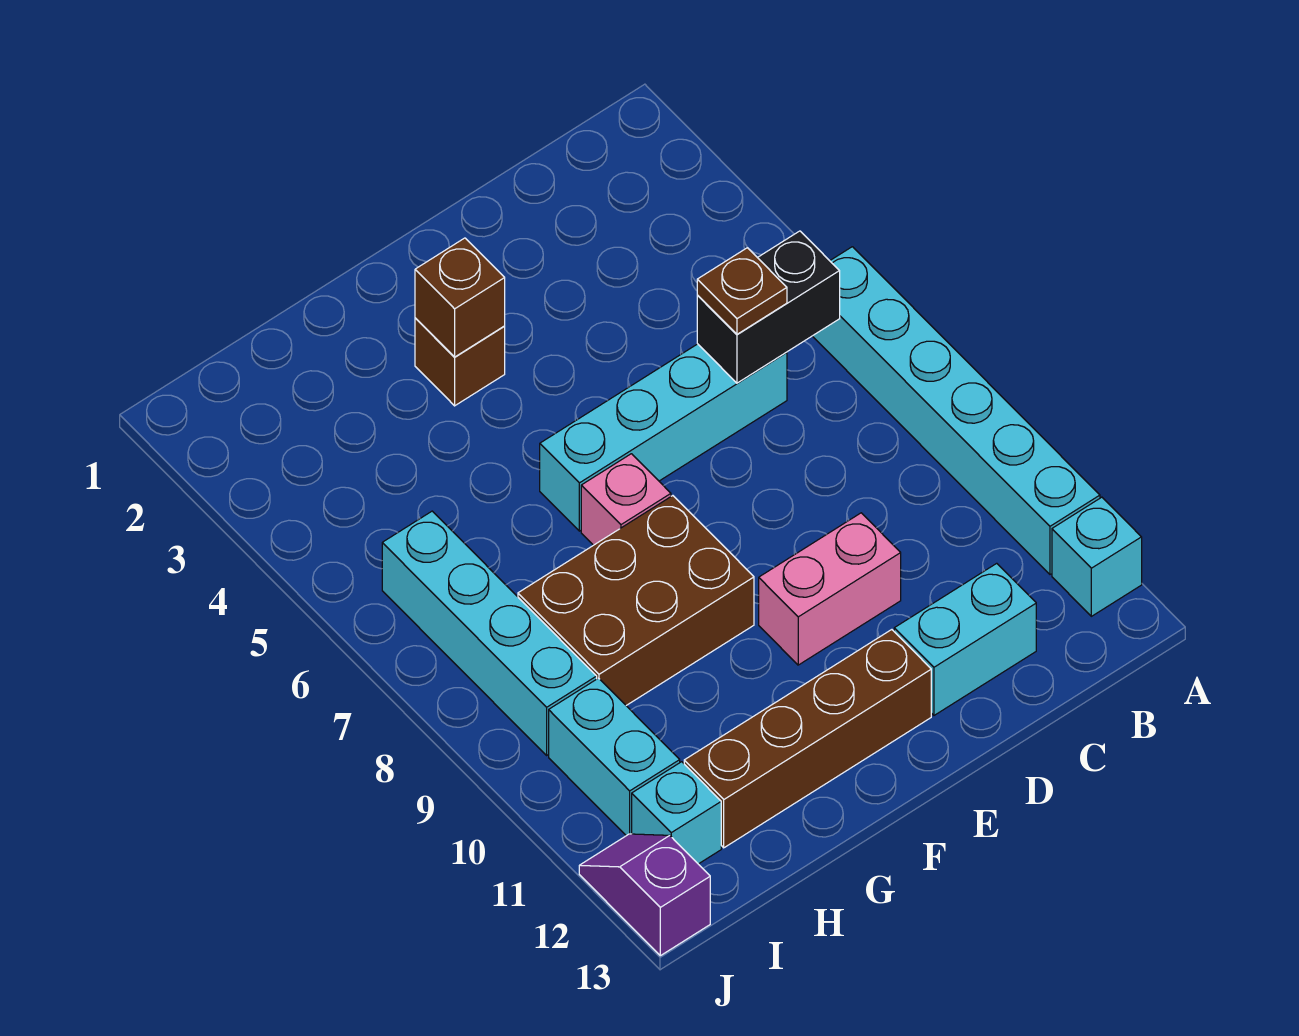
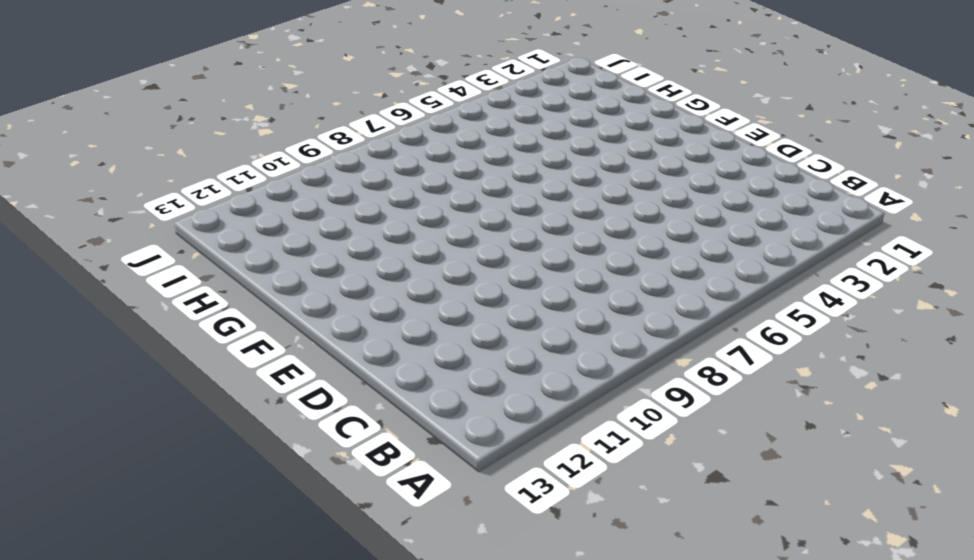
none -> cyan 1x6 brick [813,247,1100,574]
none -> cyan 1x1 brick [1052,497,1142,616]
none -> cyan 1x4 brick [540,344,787,531]

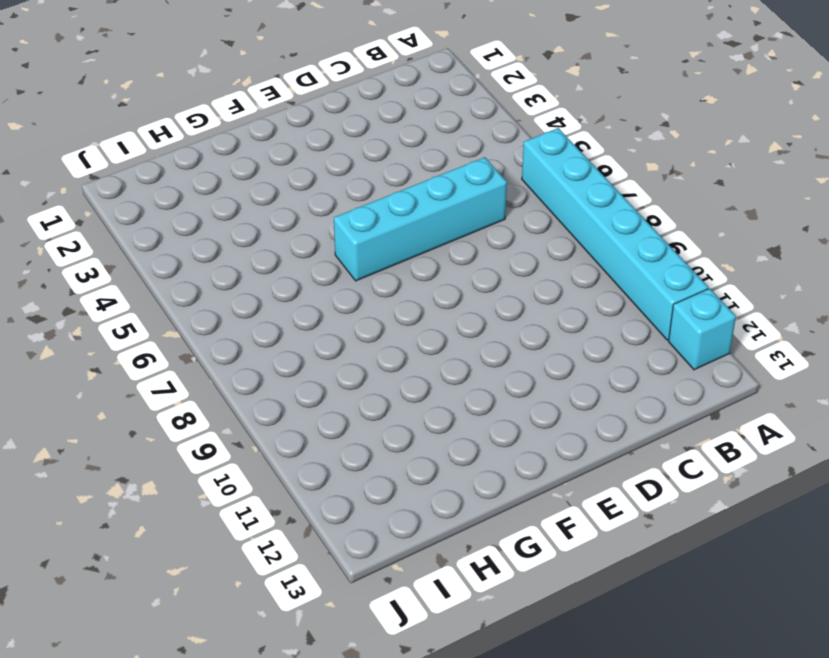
none -> cyan 1x2 brick [894,563,1036,715]
none -> pink 1x2 brick [759,513,901,665]
none -> brown 1x4 brick [684,630,931,848]

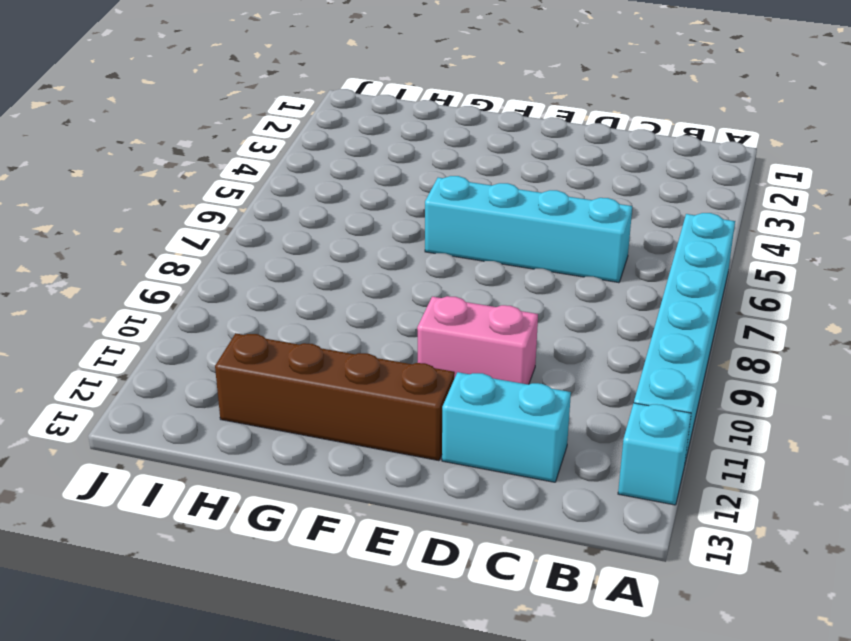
none -> brown 1x1 brick [415,318,505,406]
none -> pink 1x1 brick [581,454,671,545]
none -> brown 2x3 brick [518,496,754,705]

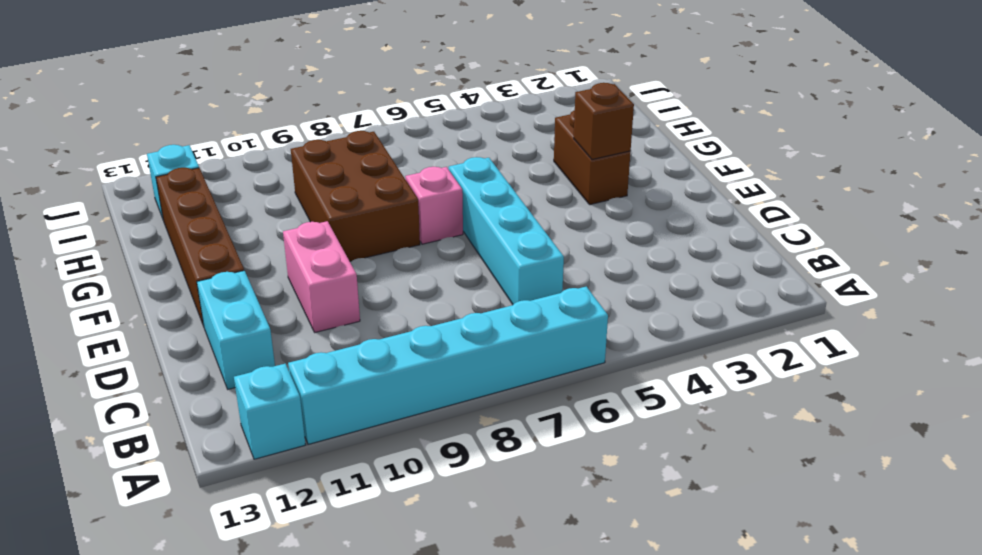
brown 1x2 brick [554,110,631,205] -> brown 1x1 brick [415,318,505,406]
none -> cyan 1x4 brick [382,511,597,755]
none -> cyan 1x2 brick [549,678,680,836]
none -> purple 1x2 slope [579,834,710,956]

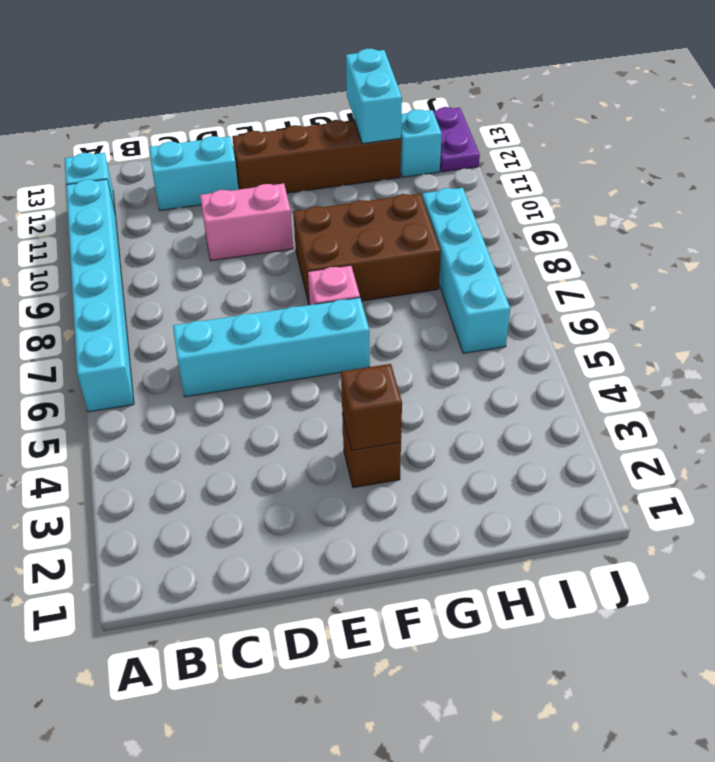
cyan 1x2 brick [346,49,402,144] -> cyan 1x2 brick moved to [549,678,680,836]
purple 1x2 plate [433,107,480,172] -> purple 1x2 slope [579,834,710,956]
none -> black 1x2 brick [697,231,840,383]
none -> brown 1x1 plate [697,248,787,334]

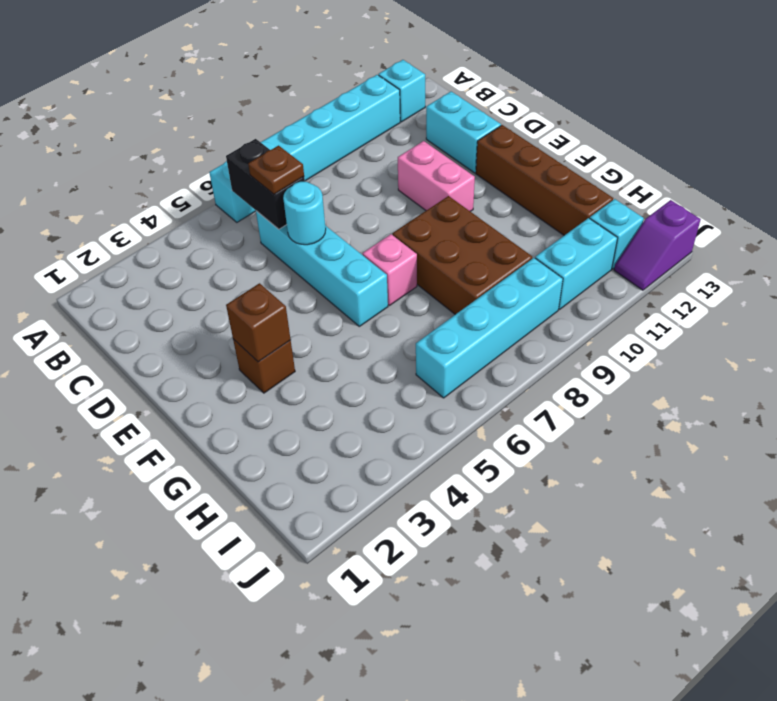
cyan 1x1 round brick [283,182,326,245] -> none

